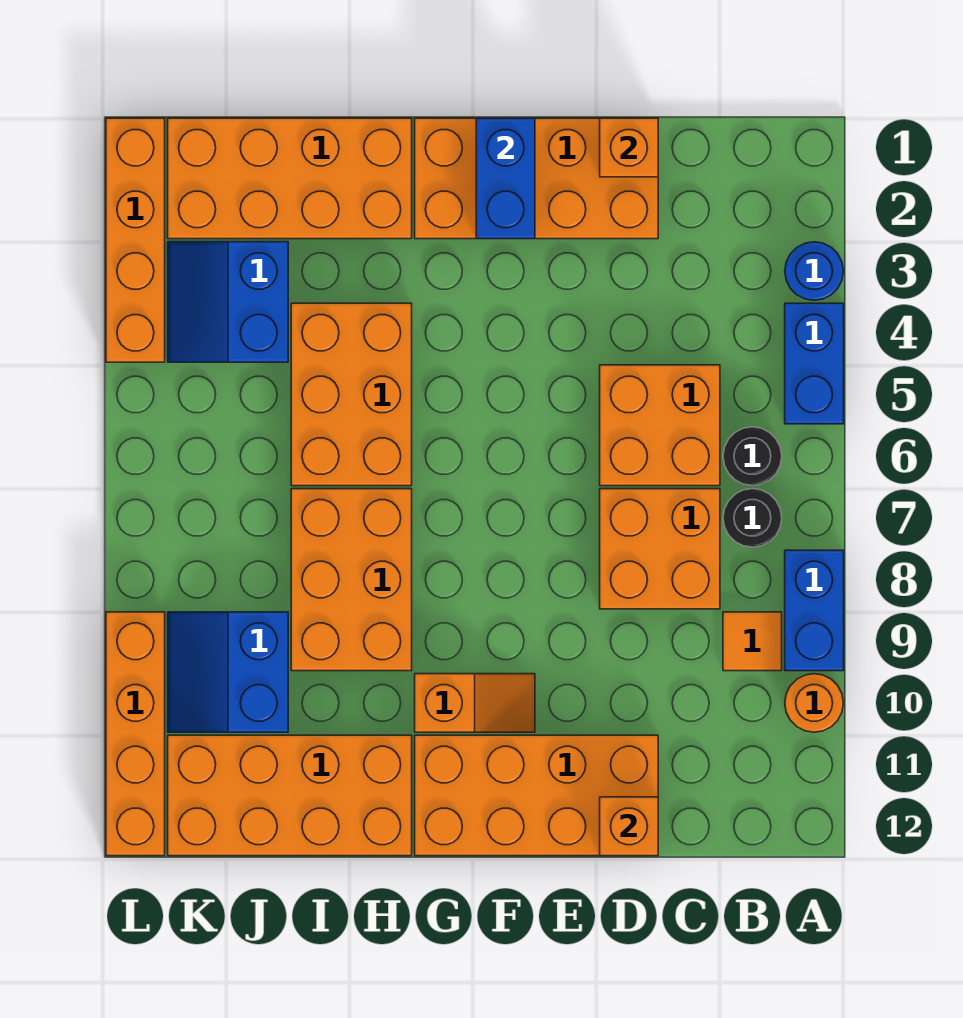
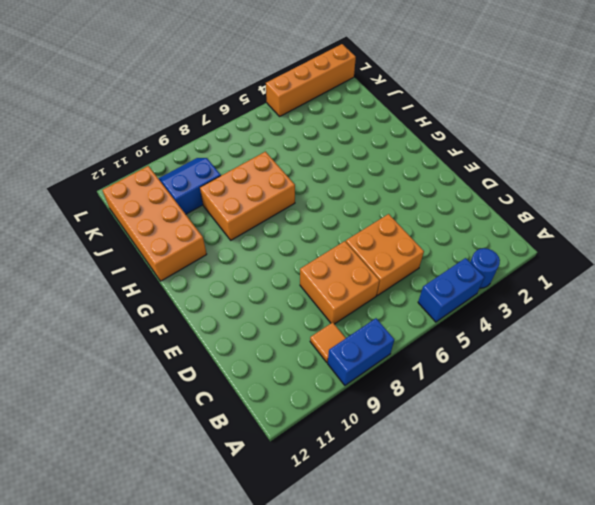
none -> orange 1x1 round brick [785,674,843,732]
none -> black 1x1 round brick [723,427,782,486]
none -> black 1x1 round brick [723,489,782,547]

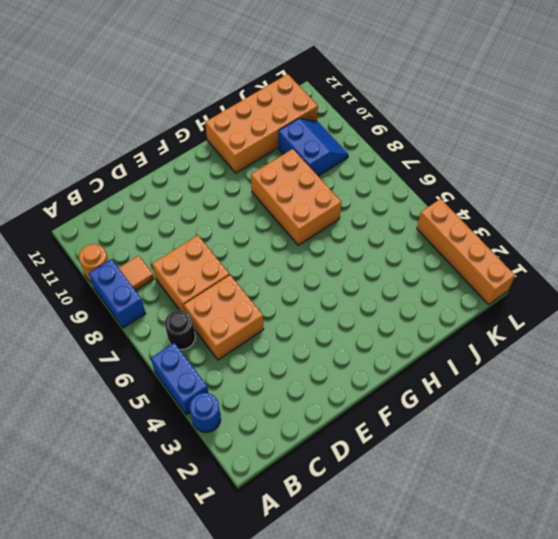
none -> black 1x1 round brick [723,489,782,547]
none -> orange 2x4 brick [415,118,658,239]
none -> orange 2x4 brick [415,735,658,856]

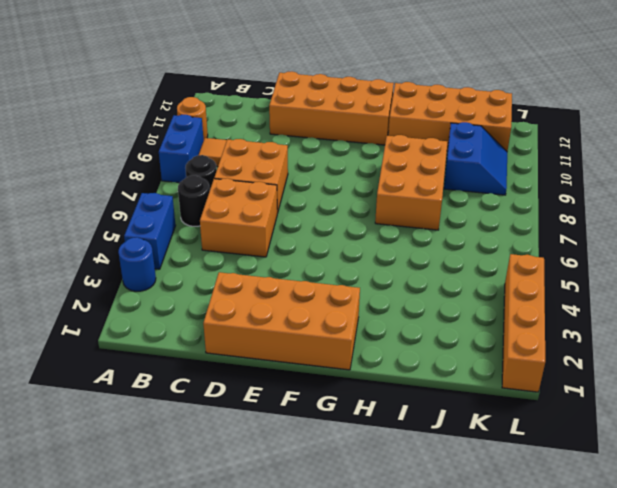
none -> orange 1x2 slope [415,674,535,732]
none -> orange 2x4 brick [168,118,412,239]
none -> orange 2x3 brick [291,303,412,486]

